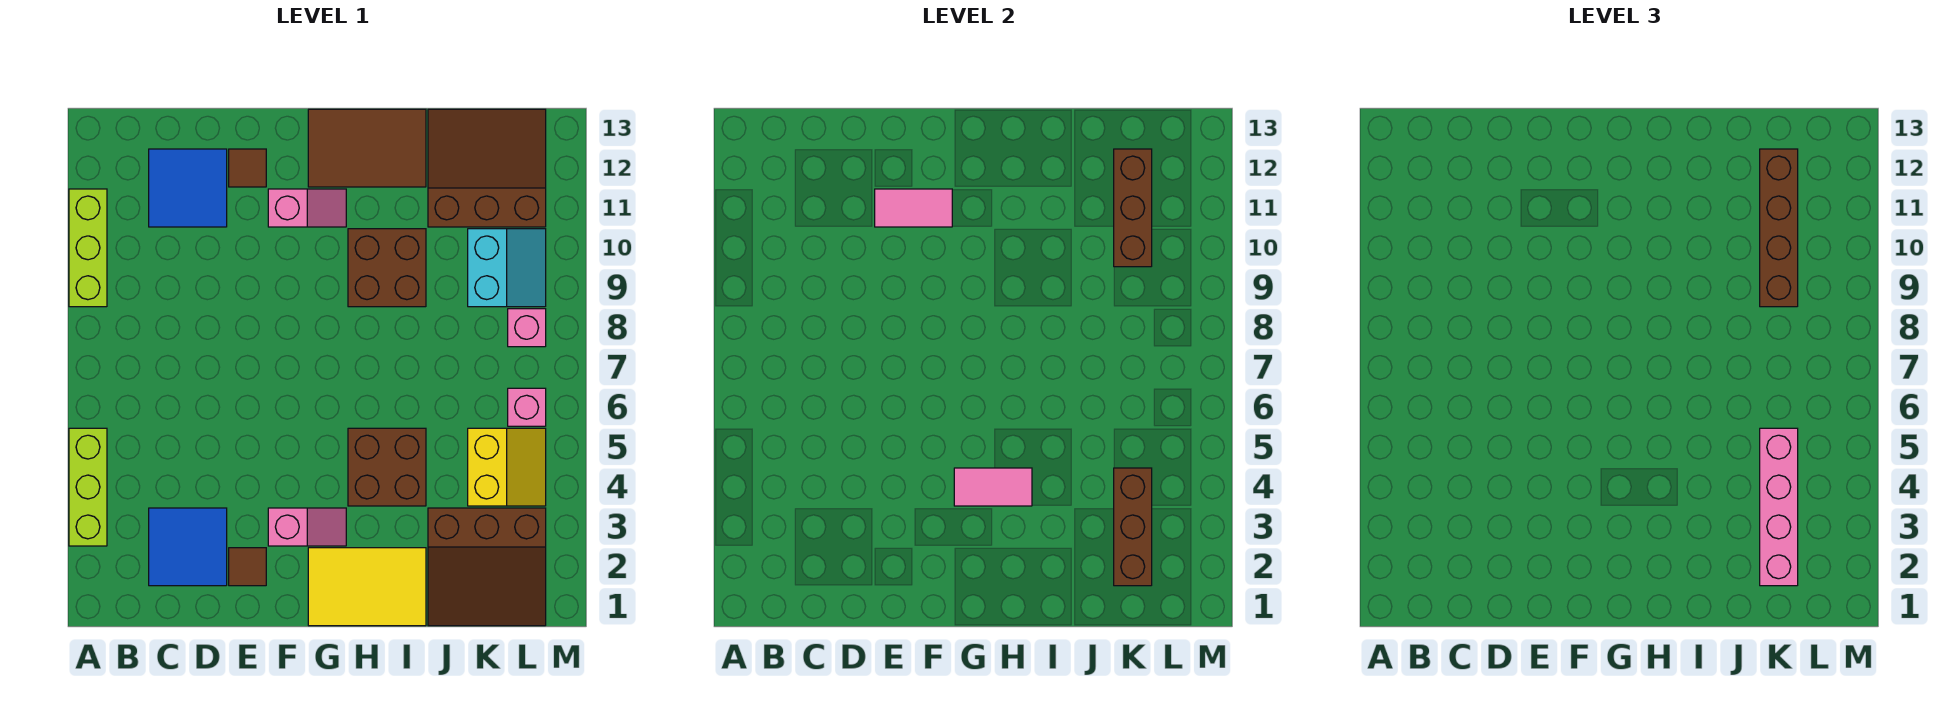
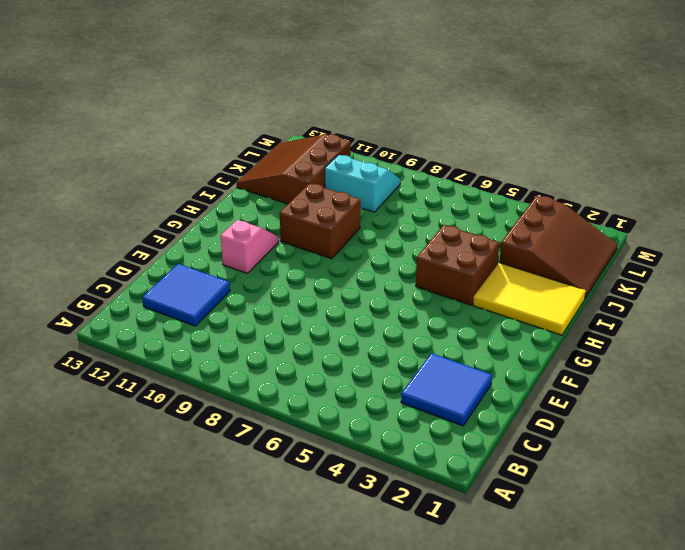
yellow 2x3 tile [473,263,586,335] -> yellow 2x3 tile turned to [308,548,426,626]
none -> lime 1x3 brick [69,428,107,546]
none -> lime 1x3 brick [69,189,107,307]
none -> brown 1x1 tile [229,548,266,586]

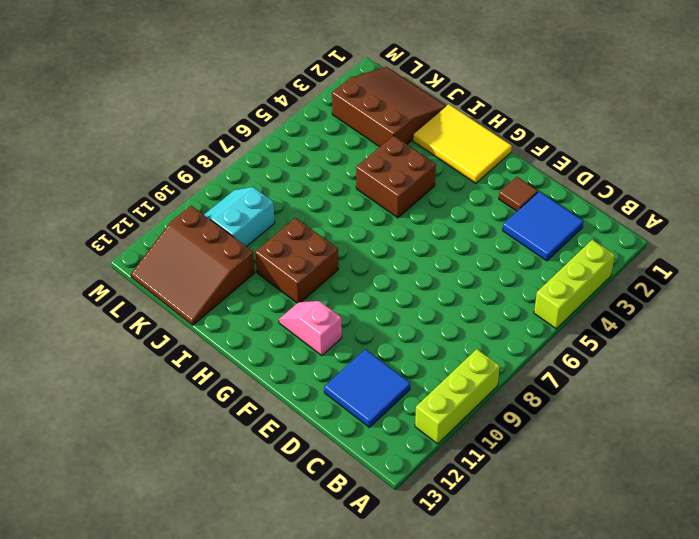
none -> brown 1x1 tile [229,149,266,187]
none -> pink 1x2 slope [268,508,346,546]
none -> brown 2x3 tile [308,109,426,187]

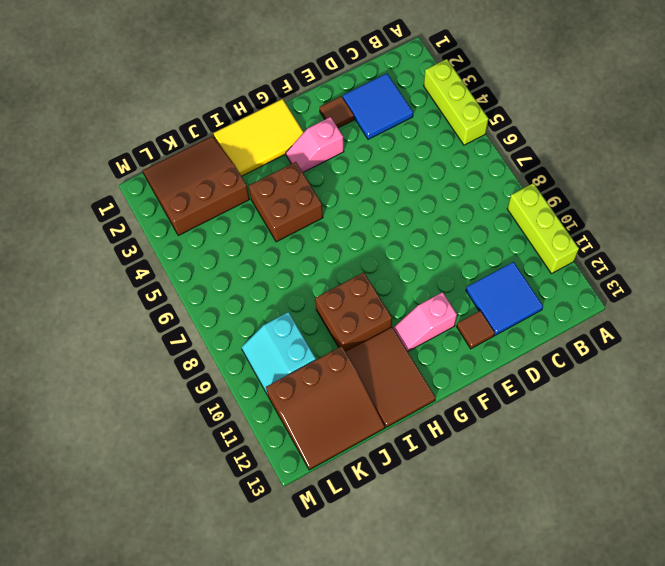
brown 2x3 tile [346,327,436,427] -> brown 2x3 tile turned to [308,109,426,187]
none -> yellow 2x2 slope [468,428,546,506]
none -> pink 1x1 brick [508,388,546,426]
none -> pink 1x1 brick [508,309,546,347]

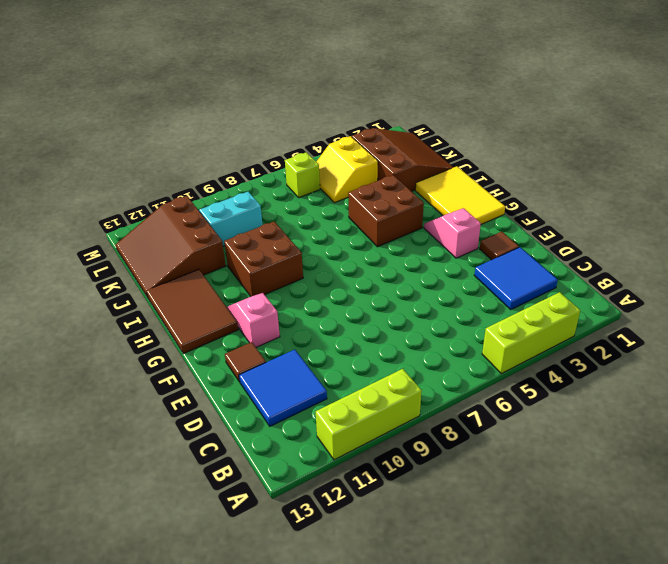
yellow 2x2 slope [317,136,378,203] -> yellow 2x2 slope turned to [468,428,546,506]
lime 1x1 brick [285,152,320,198] -> pink 1x1 brick [508,388,546,426]
none -> pink 1x1 brick [508,309,546,347]
none -> pink 1x2 tile [875,189,952,227]
none -> pink 1x2 tile [954,468,1032,506]

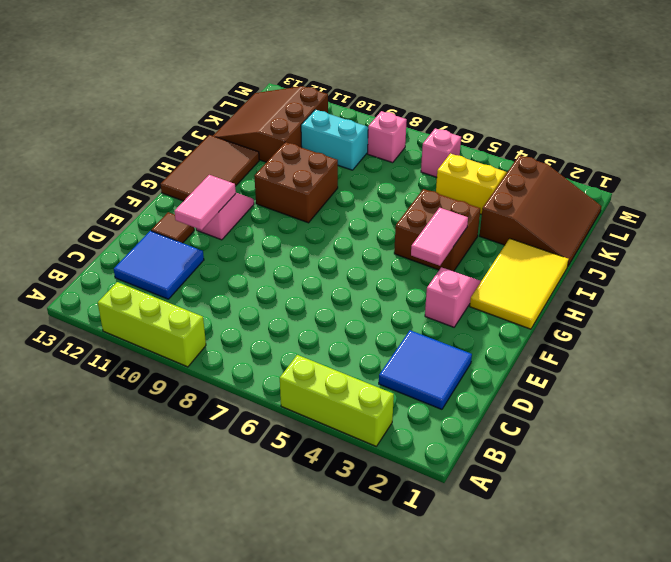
none -> brown 1x1 tile [229,548,266,586]
none -> brown 1x3 brick [1114,468,1152,586]
none -> brown 1x3 brick [1114,149,1152,267]

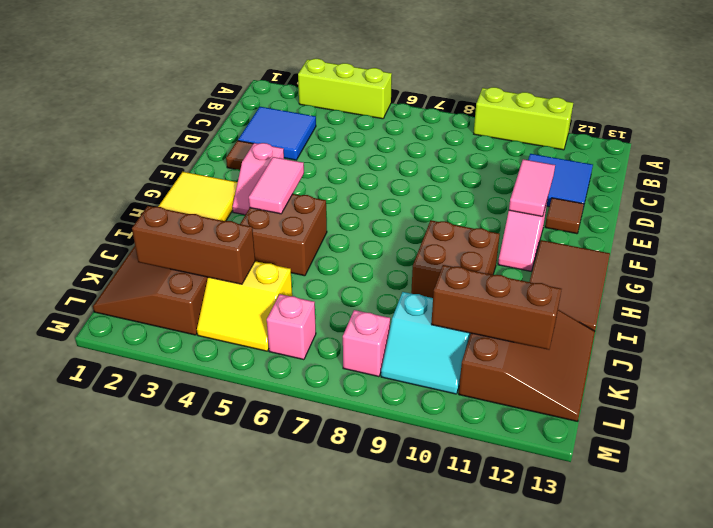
none -> pink 1x4 brick [1760,428,1798,586]
none -> brown 1x4 brick [1760,149,1798,307]

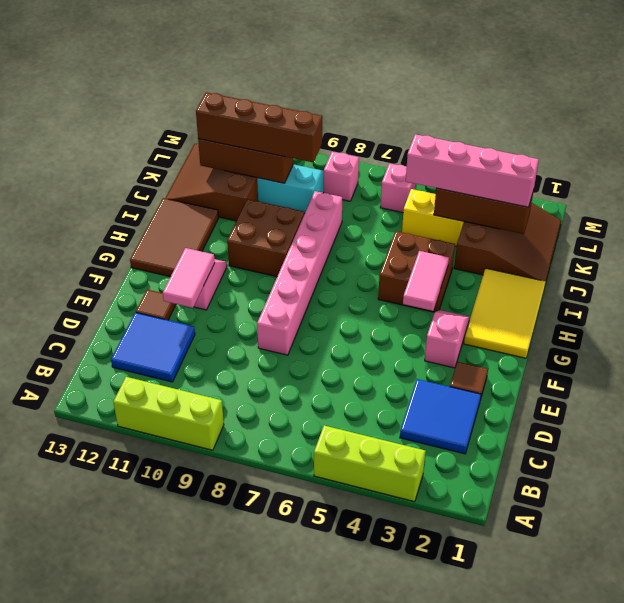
pink 1x6 brick [257,191,342,355] -> none

